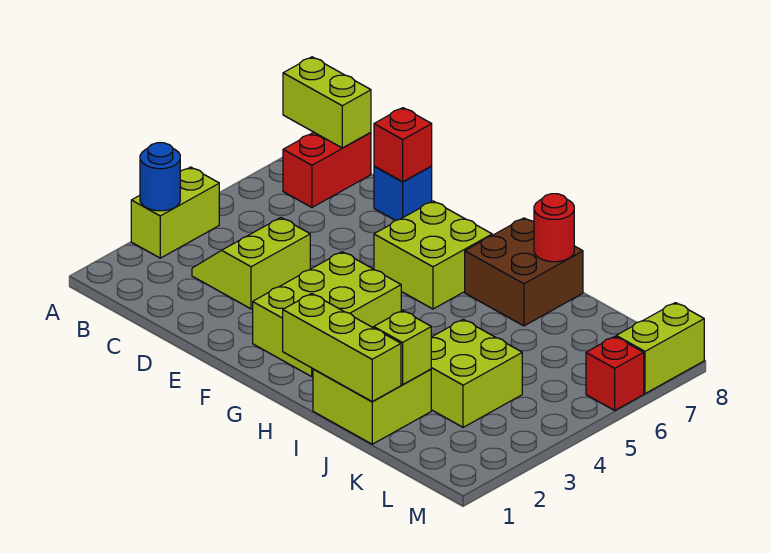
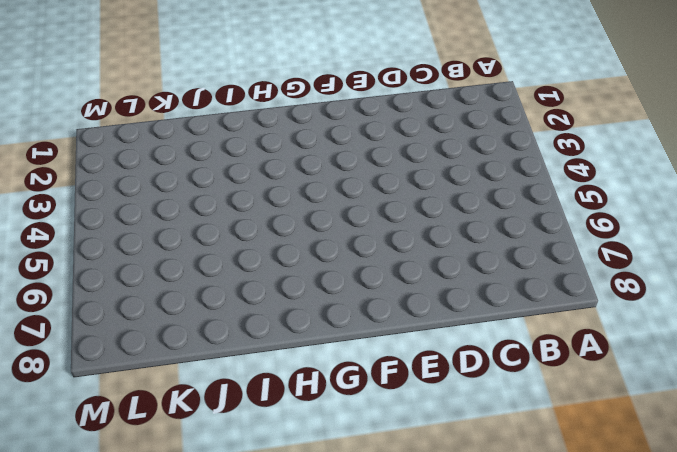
none -> lime 1x2 brick [131,167,219,258]
none -> red 1x2 brick [283,132,371,207]
none -> lime 2x2 slope [192,218,310,309]

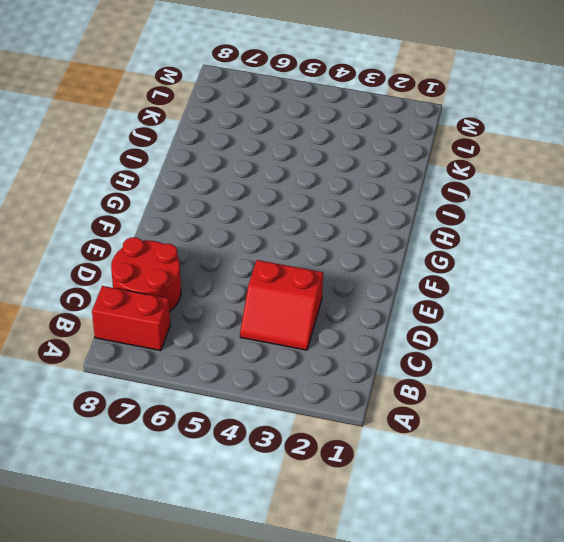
red 2x2 slope [240,260,323,350] -> lime 2x2 slope [192,218,310,309]
red 2x2 round brick [111,237,181,312] -> blue 1x1 brick [374,166,432,221]
none -> lime 1x2 brick [131,167,219,258]
none -> lime 2x3 brick [253,252,401,376]
none -> lime 2x2 brick [374,201,492,309]

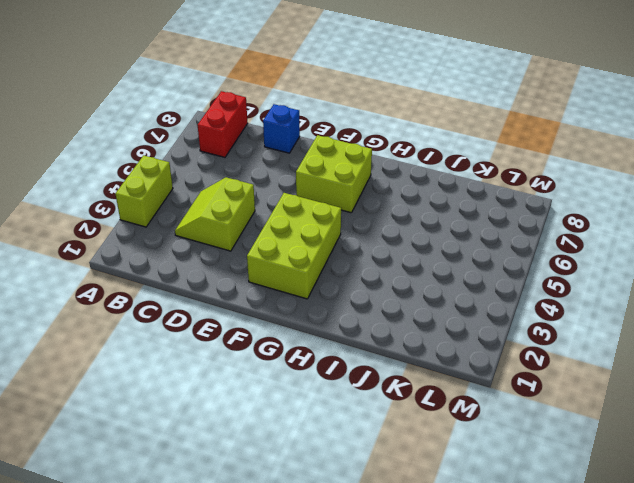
none -> brown 2x2 brick [465,218,583,326]
none -> lime 2x2 brick [313,369,431,444]
none -> lime 2x2 brick [431,319,522,427]

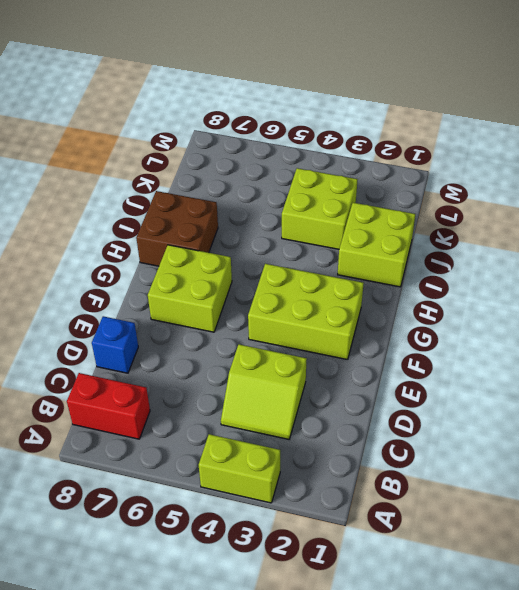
none -> red 1x1 brick [586,336,644,410]
none -> lime 1x2 brick [616,303,704,394]
none -> blue 1x1 round brick [140,143,180,211]

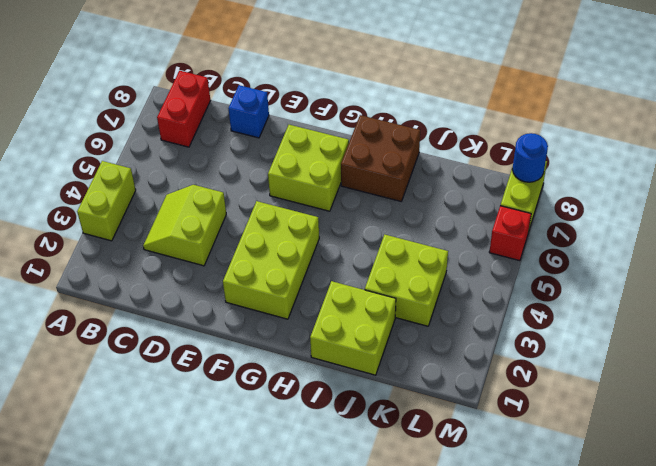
blue 1x1 round brick [512,133,548,182] -> blue 1x1 round brick moved to [140,143,180,211]
none -> lime 1x2 brick [283,57,371,148]
none -> red 1x1 brick [374,108,432,182]
none -> lime 1x3 brick [283,294,401,402]

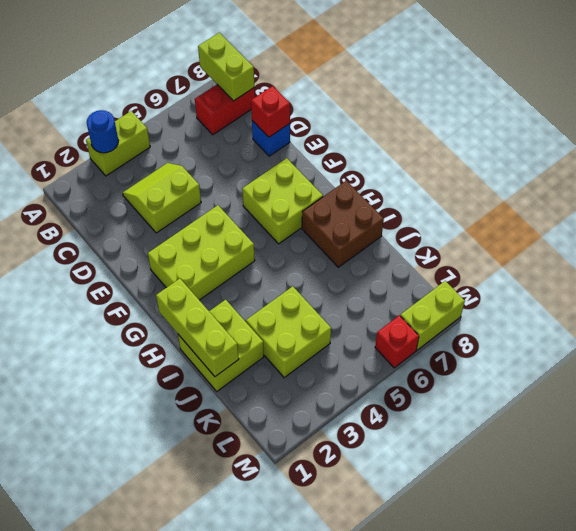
none -> red 1x1 round brick [534,194,574,262]
none -> lime 1x1 brick [374,311,431,385]

